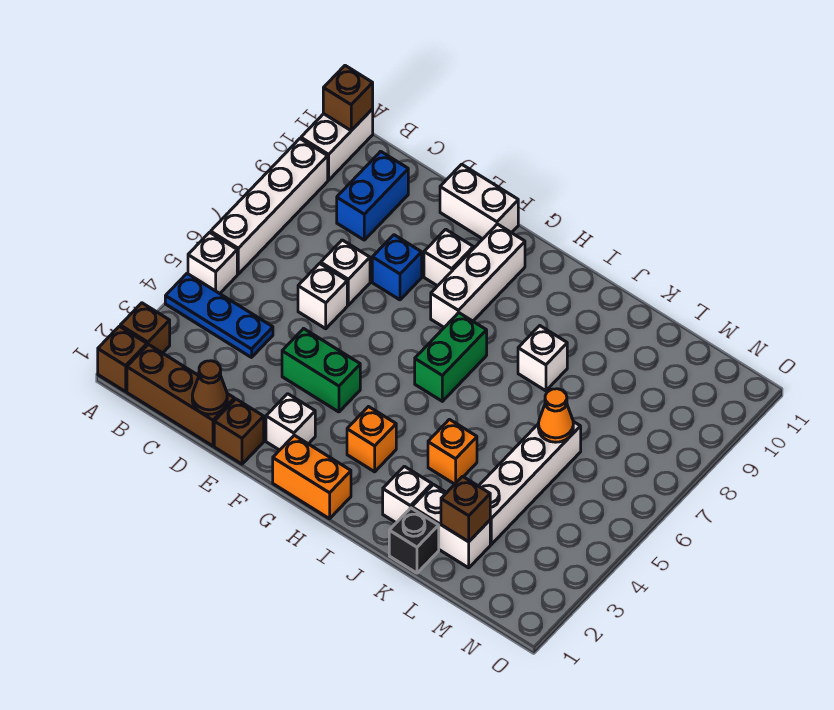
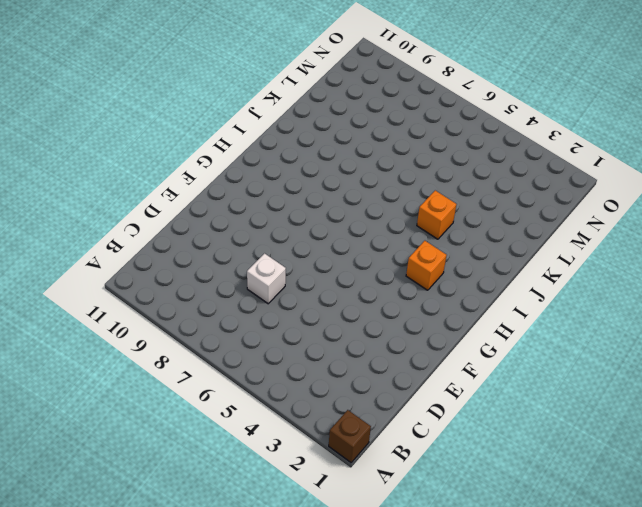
none -> brown 1x1 brick [120,303,170,353]
none -> blue 1x3 plate [165,274,273,357]
none -> white 1x1 brick [188,232,237,294]
none -> white 1x4 brick [211,139,328,274]

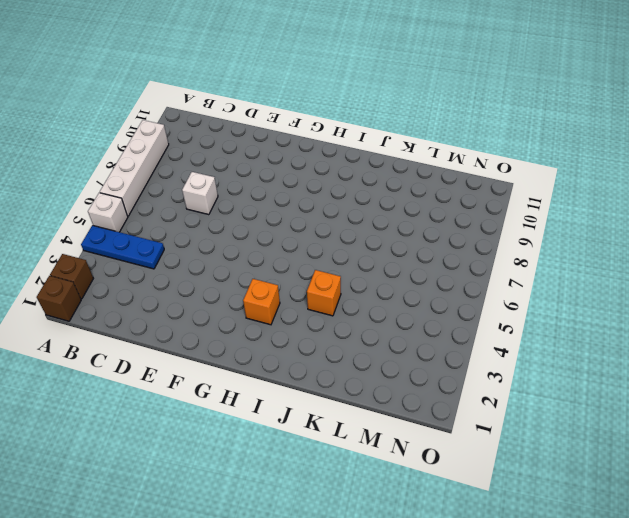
none -> white 1x2 brick [301,109,373,180]
none -> brown 1x3 brick [127,345,234,446]
none -> blue 1x2 brick [337,151,408,240]
none -> white 1x1 brick [298,263,347,329]

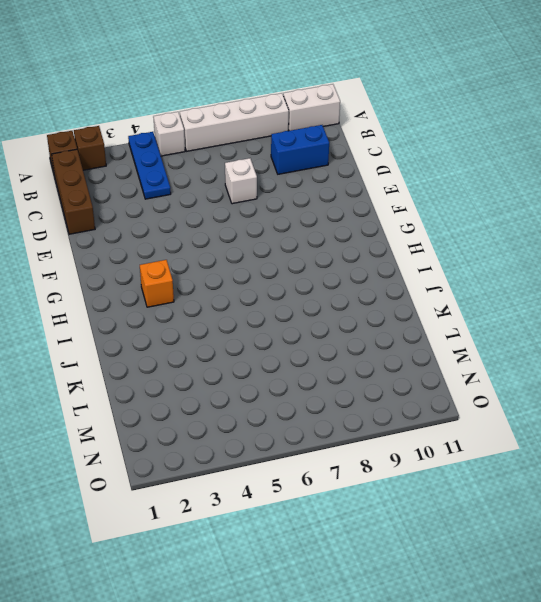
none -> white 1x1 brick [298,263,347,329]
none -> brown 1x1 brick [214,399,264,464]
none -> green 1x2 brick [282,329,360,412]
none -> blue 1x1 brick [372,235,422,300]

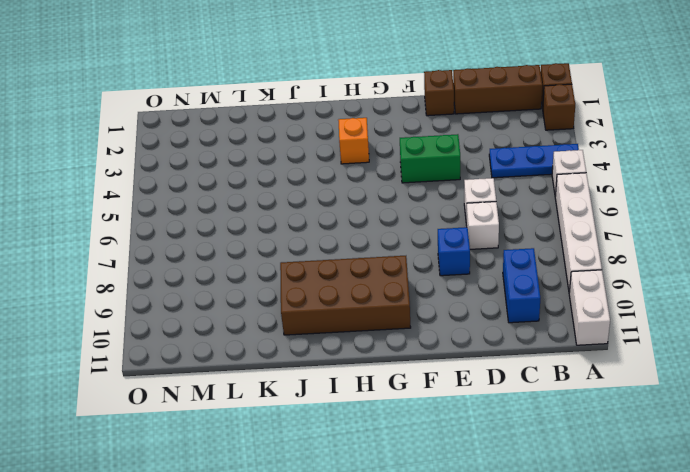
brown 2x4 brick [280,256,411,335] -> white 1x3 brick [431,224,525,327]
none -> white 1x2 brick [440,164,518,239]
none -> white 1x1 brick [266,394,315,450]
none -> white 1x1 brick [424,229,473,286]
none -> orange 1x2 brick [273,435,351,519]

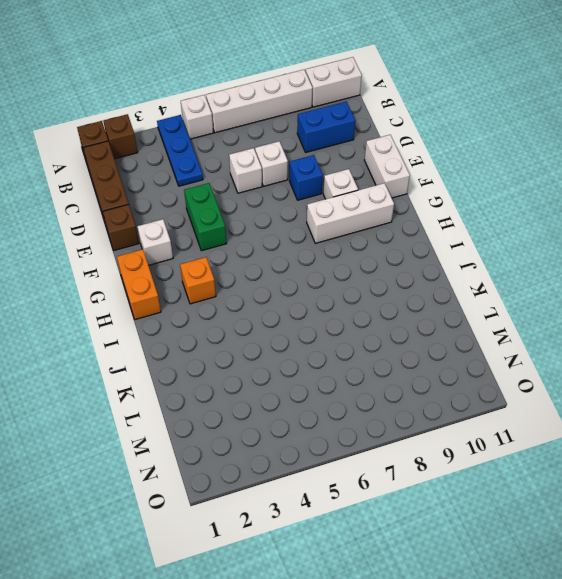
none -> green 1x2 brick [415,313,487,401]
none -> white 1x1 brick [383,466,432,523]
none -> orange 1x1 brick [428,419,477,484]
none -> white 1x1 brick [518,326,567,391]

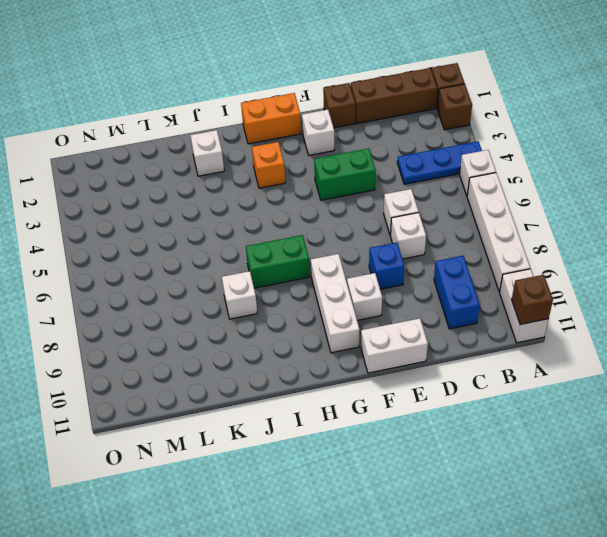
green 1x2 brick [246,235,310,288] -> green 1x2 brick turned to [415,313,487,401]
none -> orange 1x1 brick [428,419,477,484]
none -> black 1x1 brick [389,508,439,573]
none -> white 1x2 brick [412,485,490,568]
none -> white 1x4 brick [479,422,581,544]

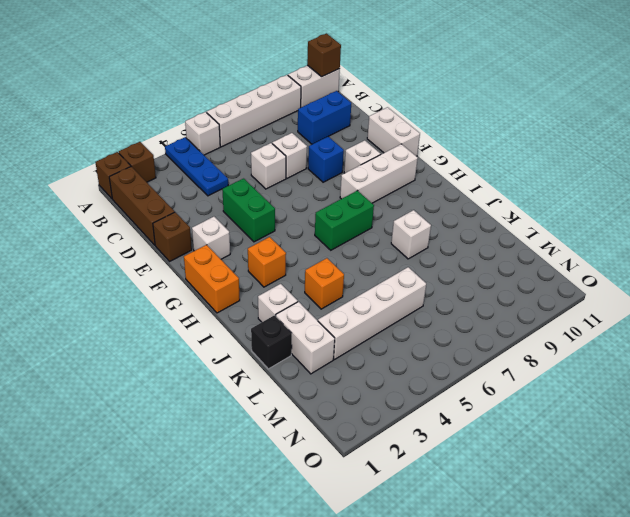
none -> brown 1x1 cone [192,361,227,414]
none -> brown 1x1 brick [441,476,490,542]
none -> orange 1x1 cone [538,389,573,442]

